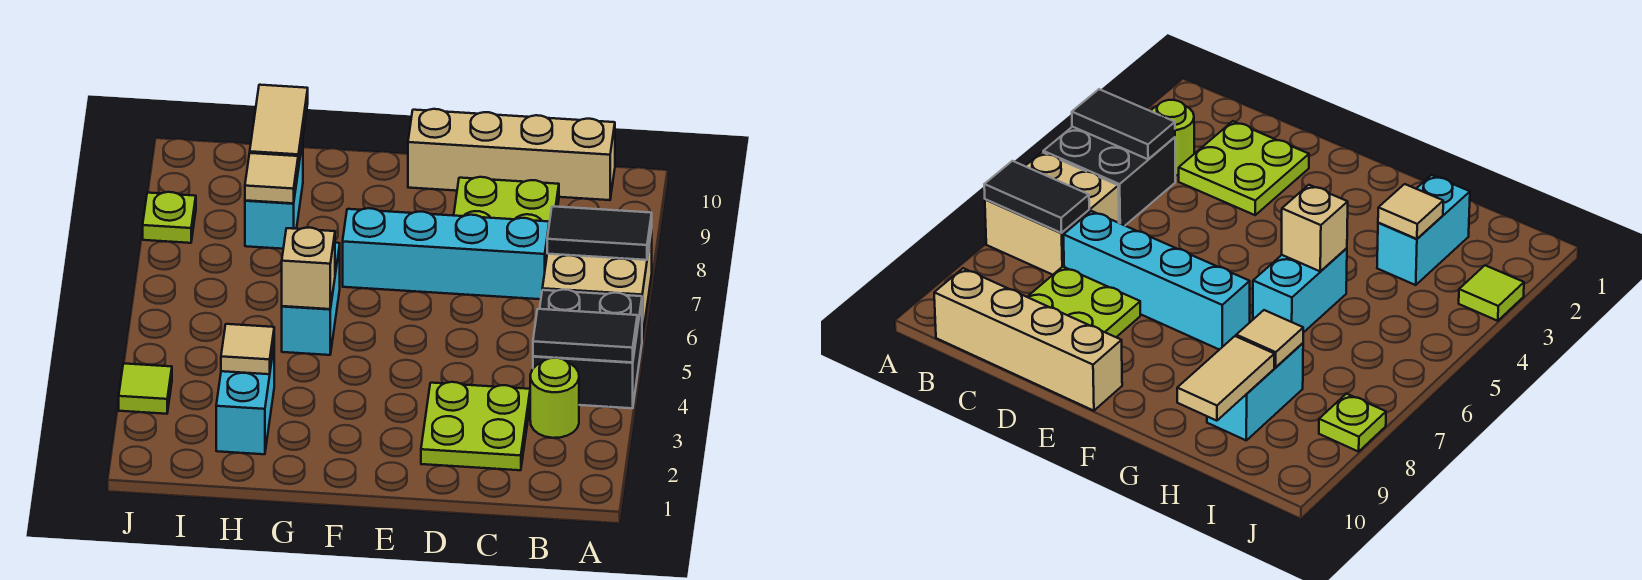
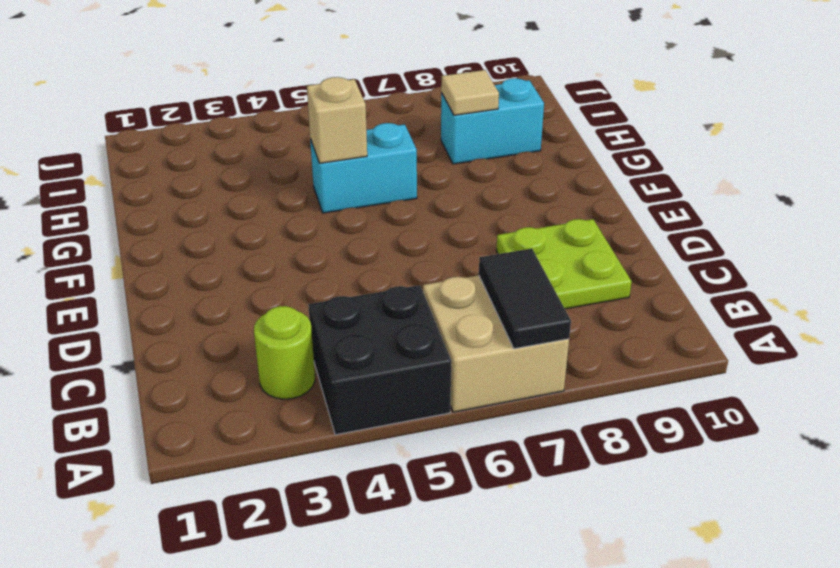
none -> tan 1x4 brick [408,109,615,200]
none -> lime 2x2 plate [421,382,530,470]
none -> cyan 1x4 brick [343,208,549,299]

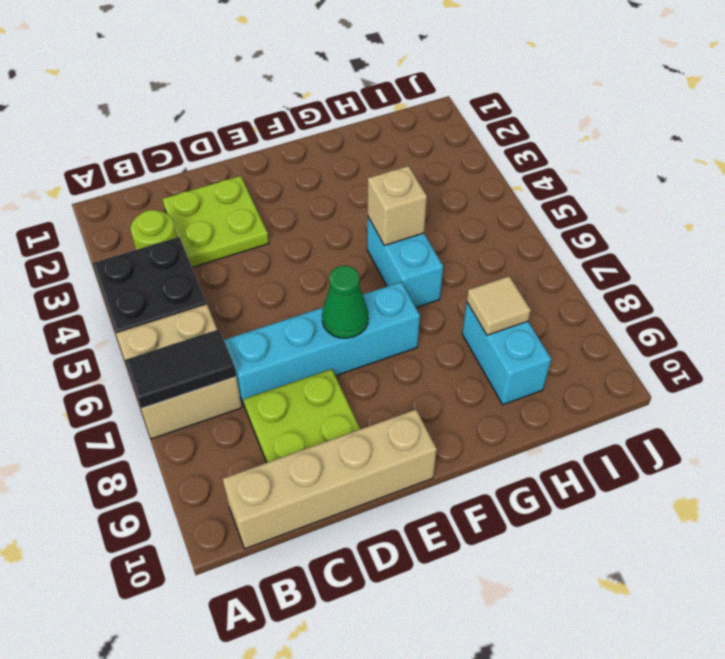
green 1x1 cone [322,266,368,338] -> none
none -> cyan 1x2 brick [216,348,274,454]
none -> lime 1x1 tile [119,363,172,414]
none -> lime 1x1 plate [143,192,196,243]

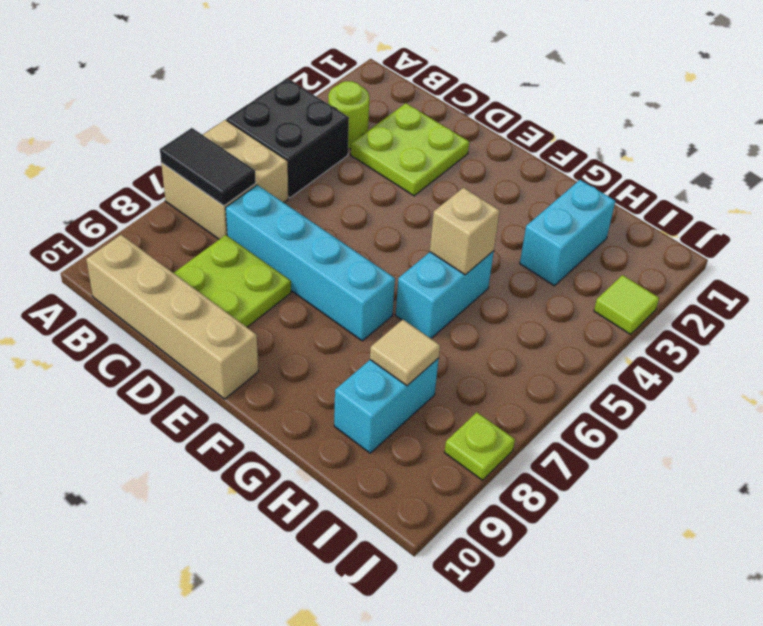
none -> black 1x2 tile [533,309,637,362]
none -> tan 1x1 tile [221,324,274,374]
none -> tan 1x2 tile [250,85,308,168]

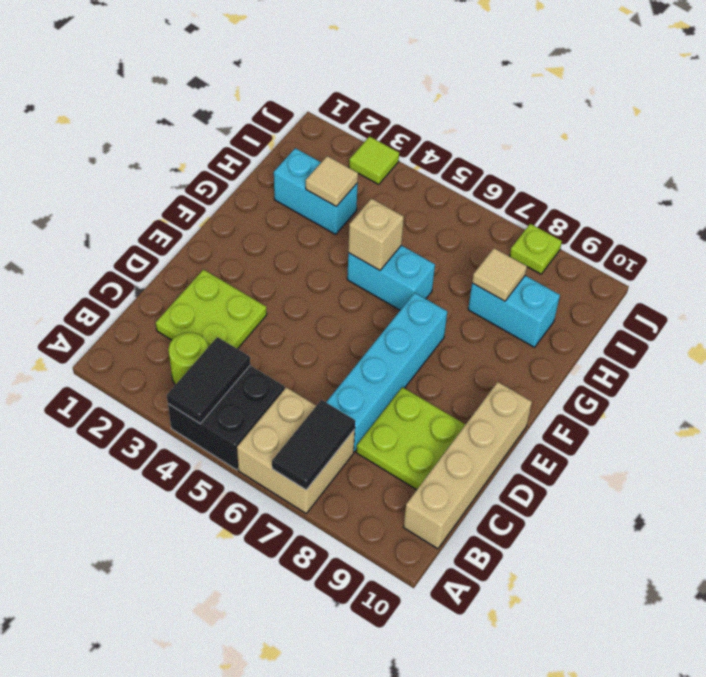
none -> tan 1x2 tile [250,85,308,168]

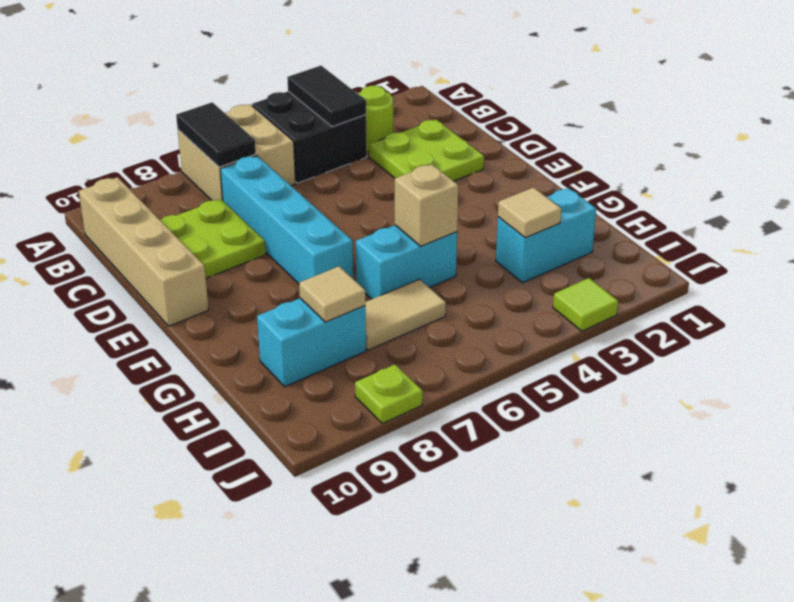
tan 1x2 tile [365,279,446,350] -> tan 1x2 tile moved to [250,85,308,168]

